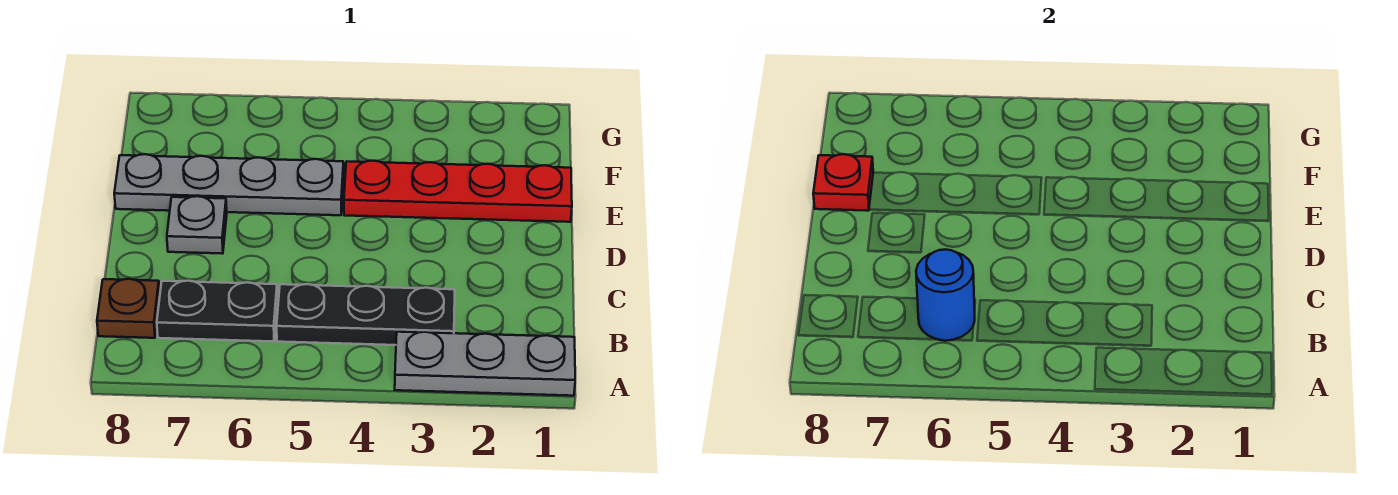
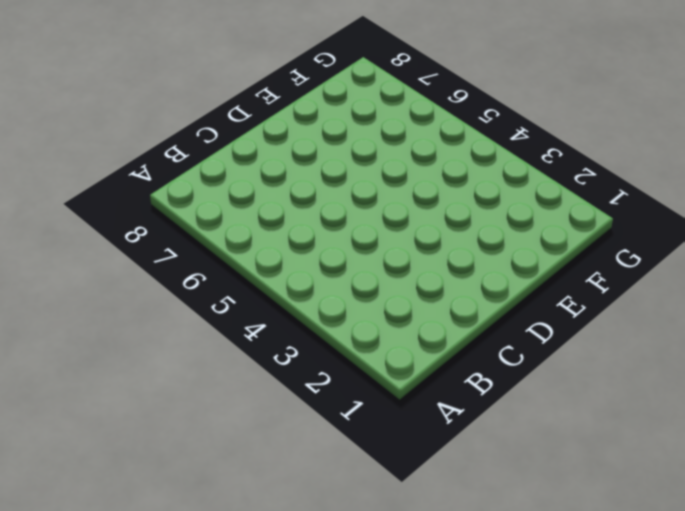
none -> grey 1x3 plate [395,332,575,396]
none -> black 1x3 plate [277,284,455,345]

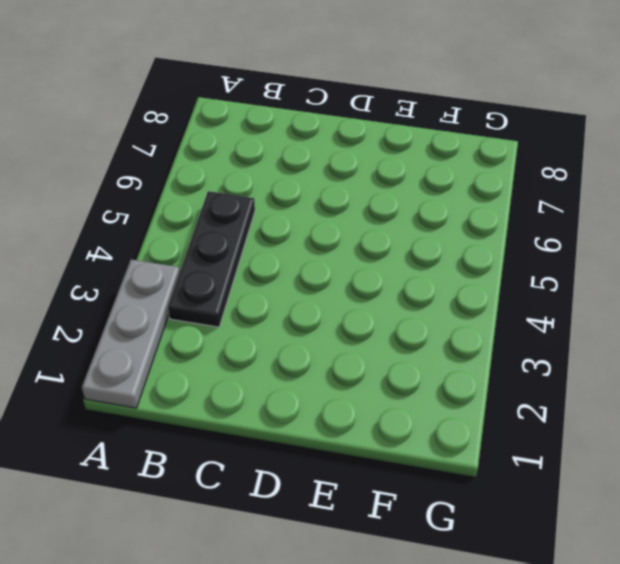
none -> black 1x2 plate [157,281,277,342]
none -> brown 1x1 plate [97,279,160,338]

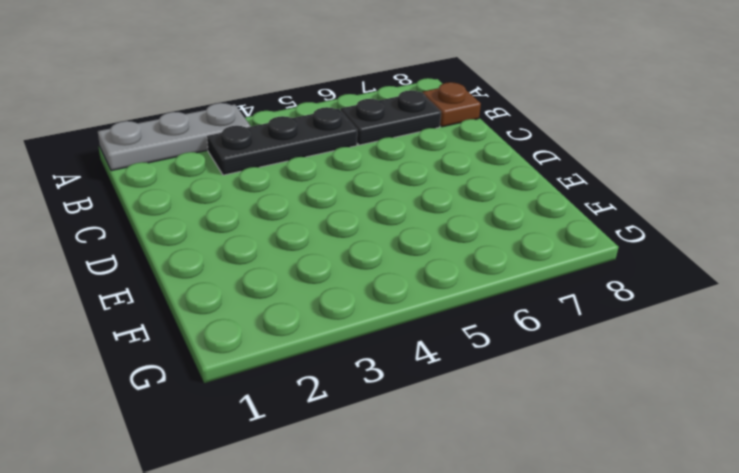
none -> grey 1x1 plate [167,196,227,254]
none -> red 1x4 plate [344,161,572,222]

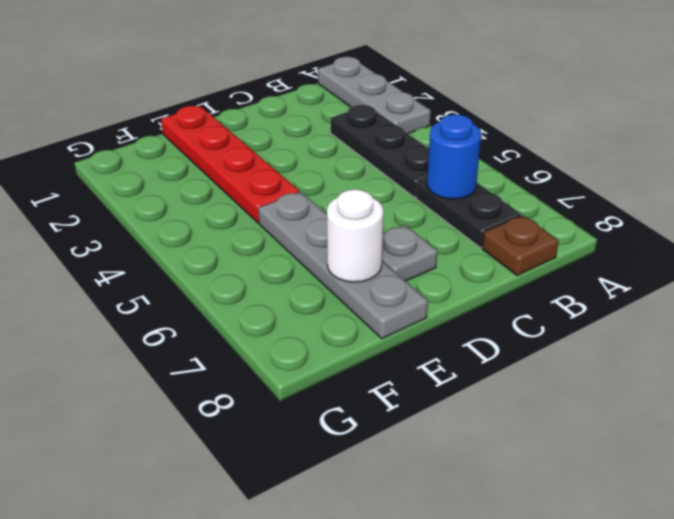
white 1x1 round brick [327,189,383,282] -> none
none -> red 1x1 plate [813,154,873,211]

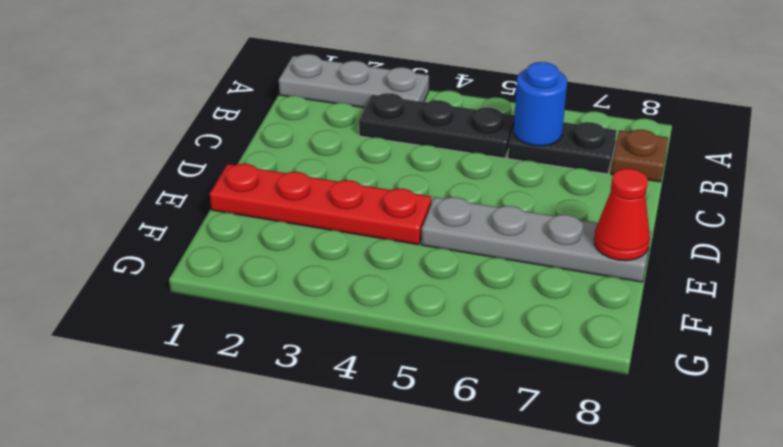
red 1x1 cone [594,168,650,261] -> red 1x1 plate [813,154,873,211]
none -> grey 1x1 plate [167,196,227,254]

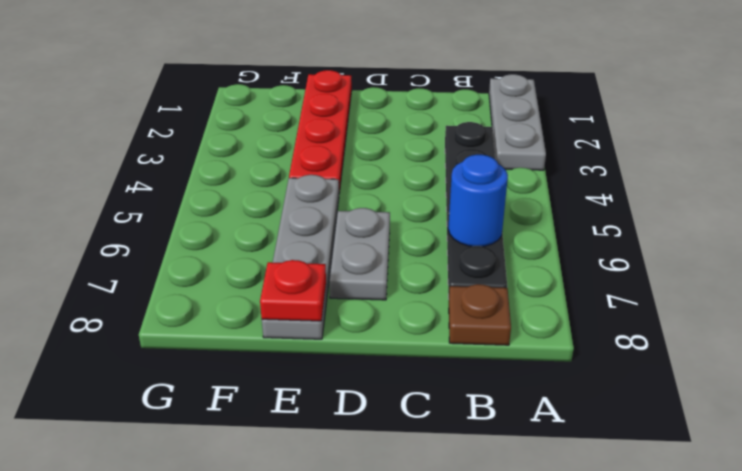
grey 1x2 plate [329,208,390,300] -> grey 1x1 plate [167,196,227,254]

